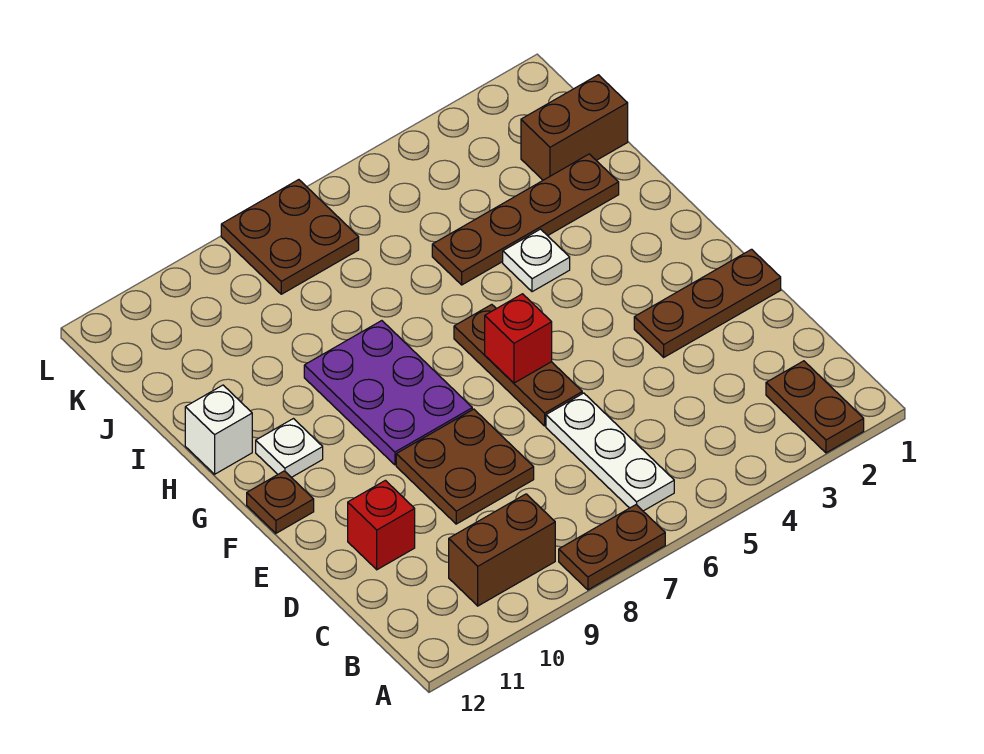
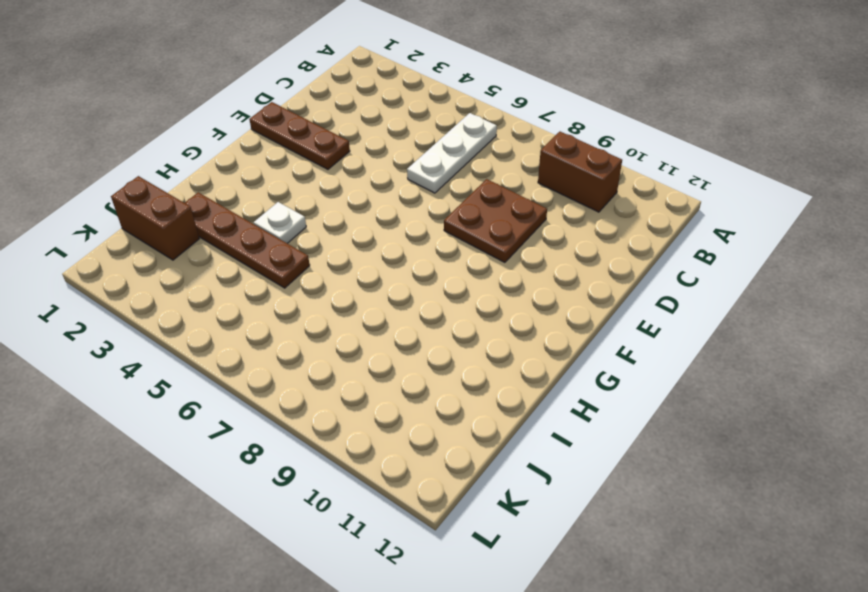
none -> brown 1x2 plate [766,361,864,453]
none -> brown 1x2 plate [559,505,665,590]
none -> red 1x1 brick [348,480,415,570]

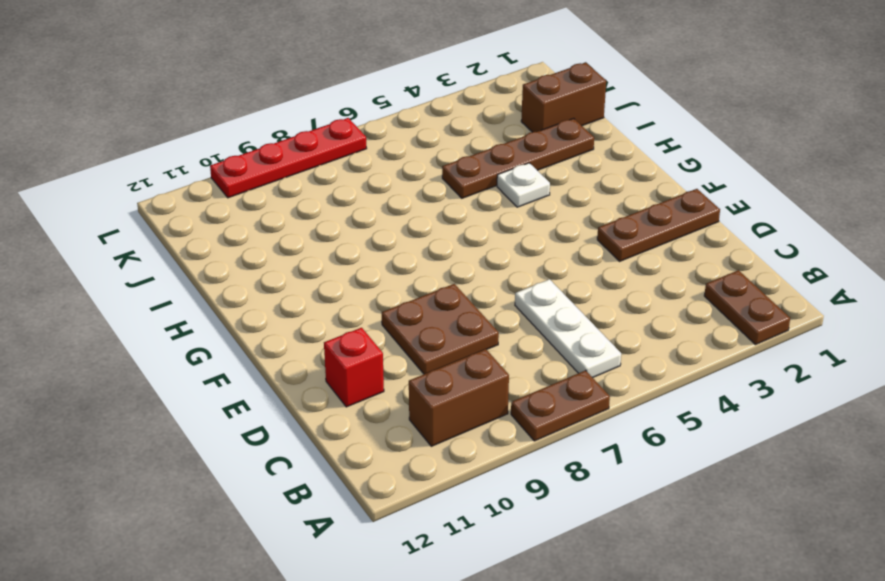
red 1x4 plate [210,118,367,198] -> brown 2x2 plate [221,180,359,294]
none -> brown 1x3 plate [454,304,582,426]
none -> purple 2x3 plate [304,321,472,465]
none -> brown 1x1 plate [247,471,314,533]

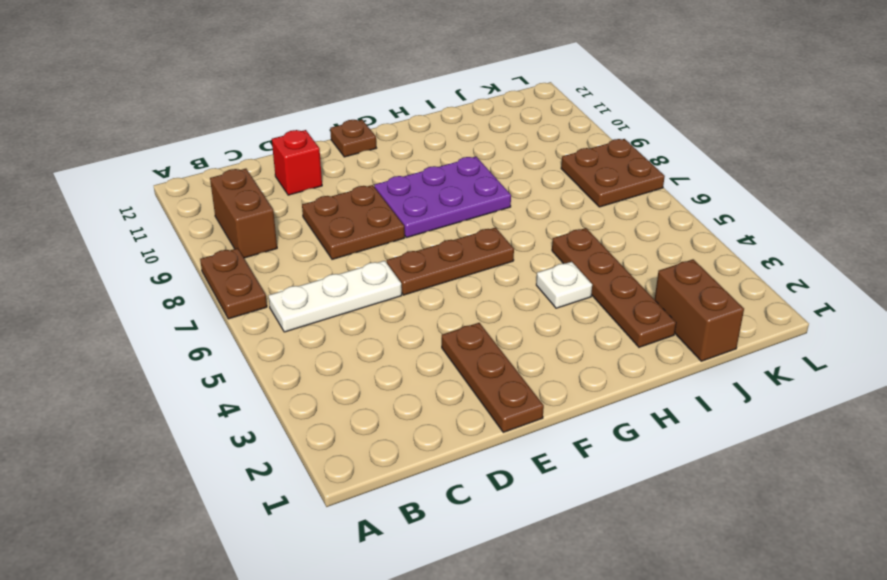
none -> brown 1x2 plate [766,361,864,453]
none -> white 1x1 plate [256,419,323,477]
none -> white 1x1 brick [185,385,252,474]

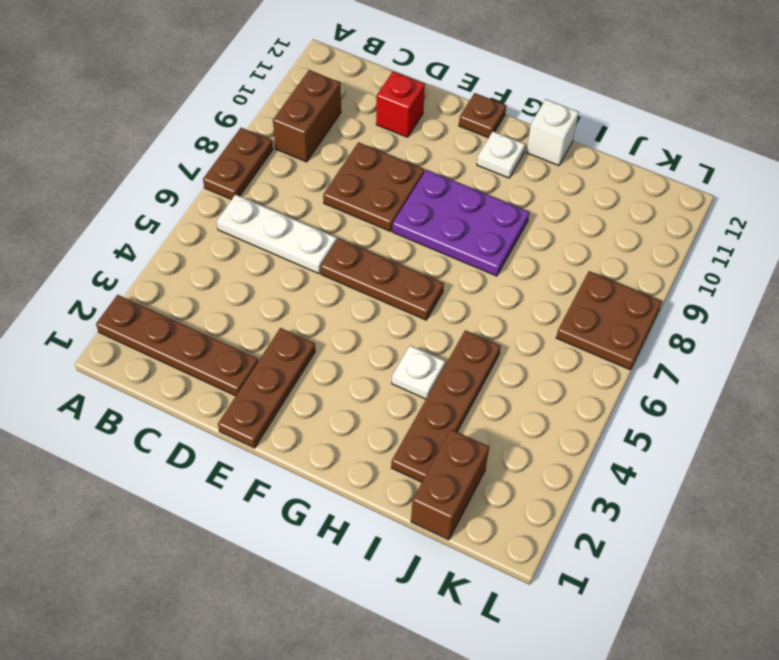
brown 1x4 plate [96,295,258,396] -> brown 1x2 plate [766,361,864,453]
none -> red 1x1 brick [485,294,552,383]

